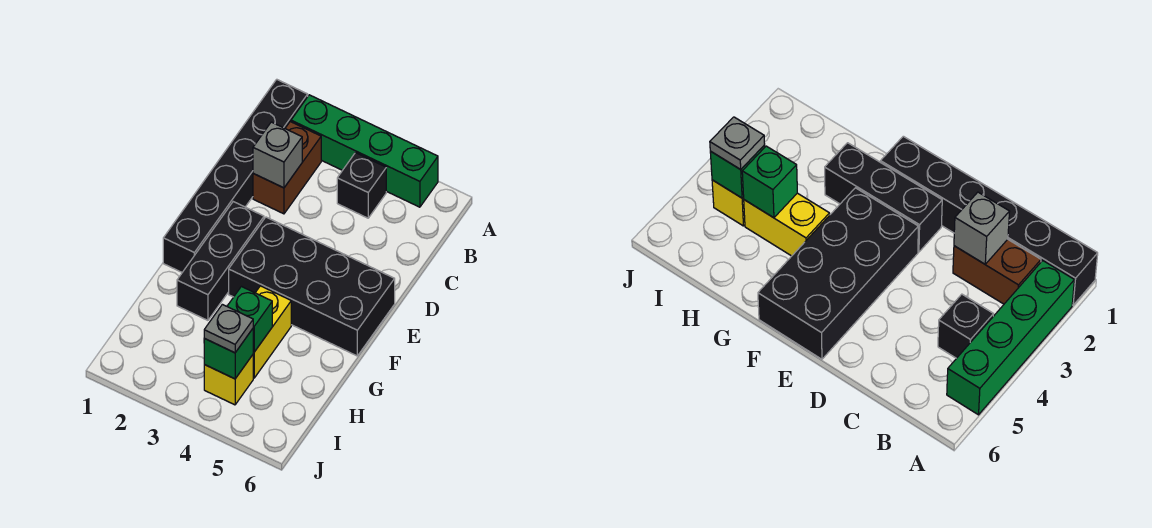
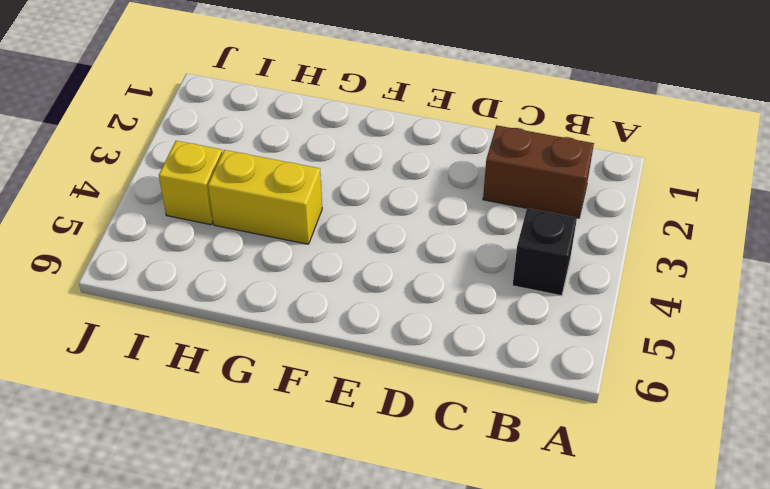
none -> black 1x6 brick [163,79,308,272]
none -> green 1x4 brick [291,95,438,207]
none -> black 1x3 brick [177,202,264,320]

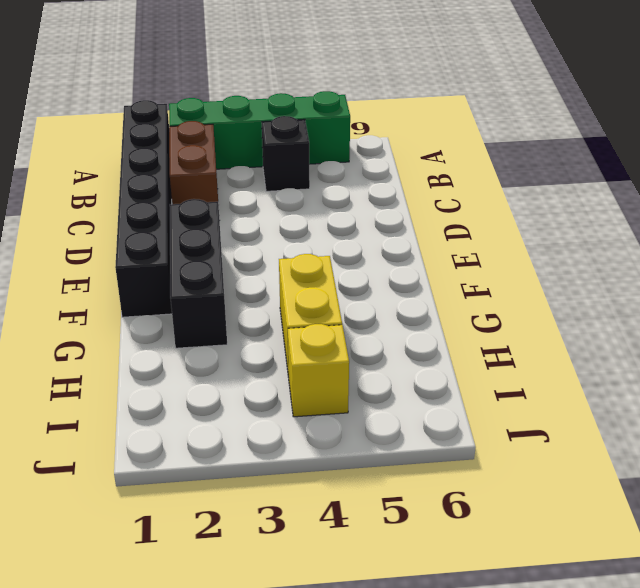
none -> black 2x4 brick [229,217,395,356]
none -> grey 1x1 brick [253,122,302,188]
none -> green 1x1 brick [227,287,272,352]

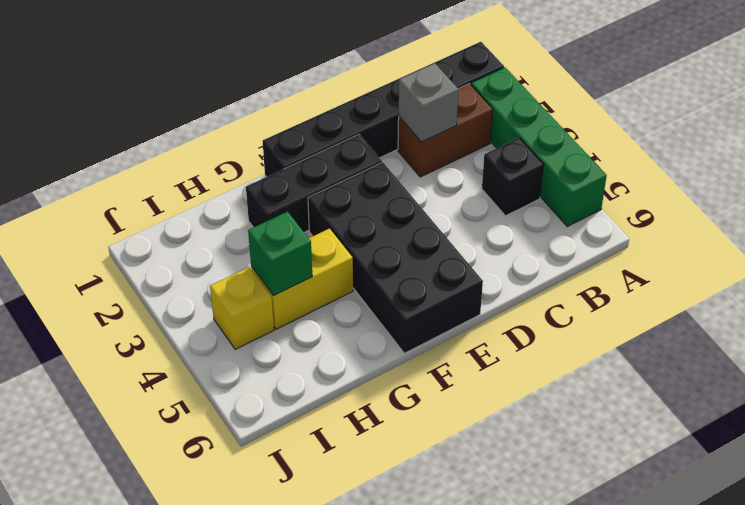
none -> green 1x1 brick [204,329,253,379]
none -> grey 1x1 plate [204,304,253,353]

